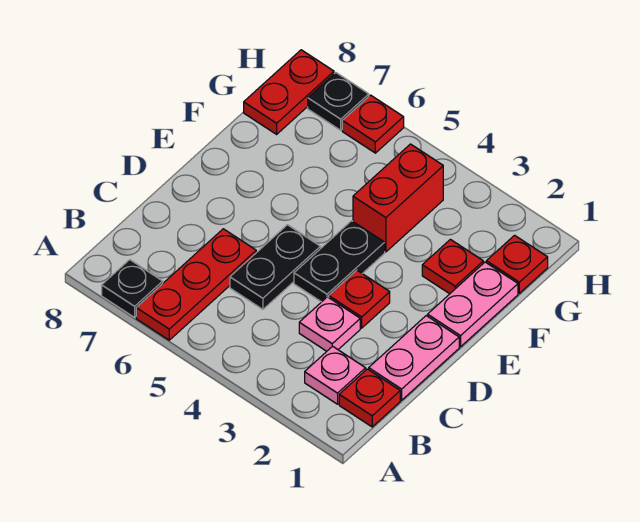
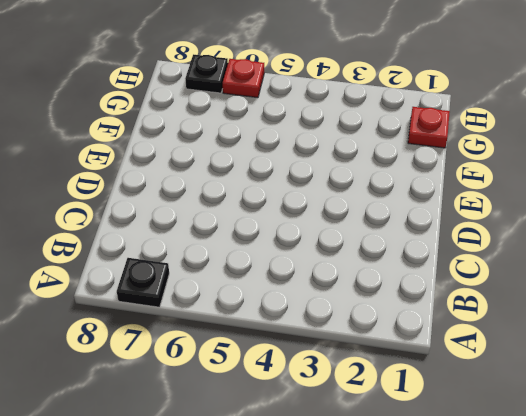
none -> red 1x3 plate [136,229,256,340]
none -> red 1x1 plate [339,369,400,427]
none -> pink 1x1 plate [305,346,366,404]

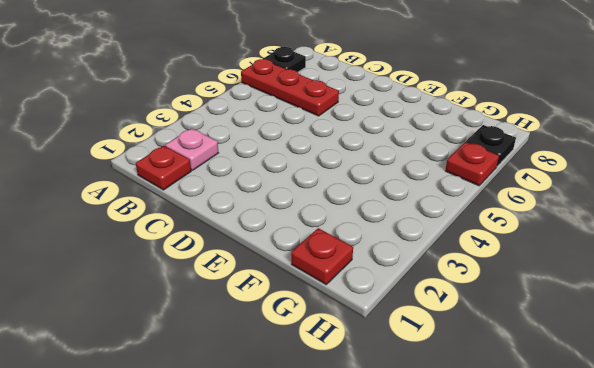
none -> pink 1x2 plate [369,316,459,400]
none -> pink 1x1 plate [299,297,360,351]
none -> black 1x2 plate [230,225,320,309]

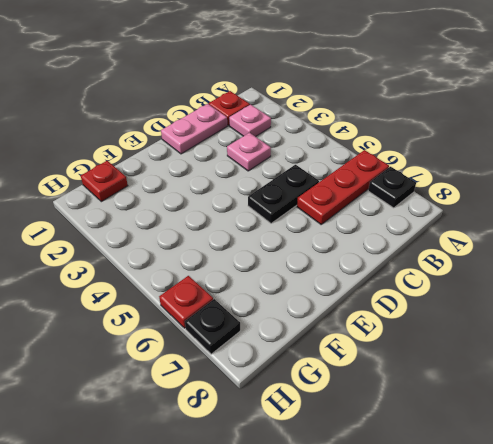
none -> red 1x1 plate [329,270,390,328]
none -> black 1x2 plate [294,221,385,302]
none -> pink 1x2 plate [428,262,518,347]

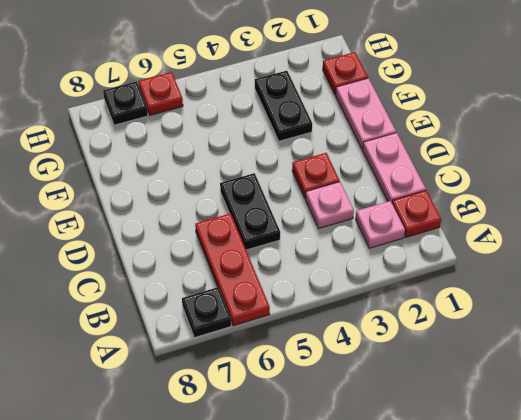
black 1x2 plate [254,71,312,141] -> black 1x2 plate moved to [294,221,385,302]
none -> red 1x1 plate [422,239,483,294]
none -> red 1x2 brick [353,144,443,252]
none -> red 1x2 plate [244,50,334,134]

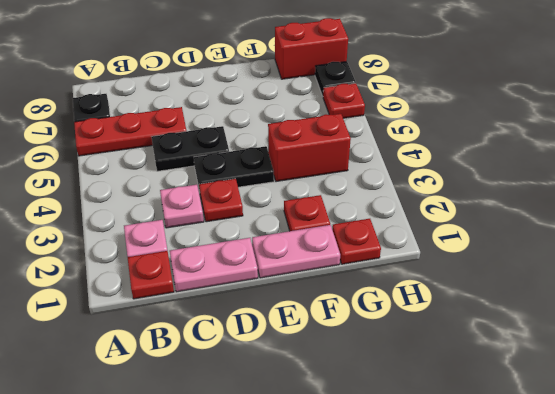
red 1x2 brick [275,18,348,79] -> red 1x2 plate [244,50,334,134]

